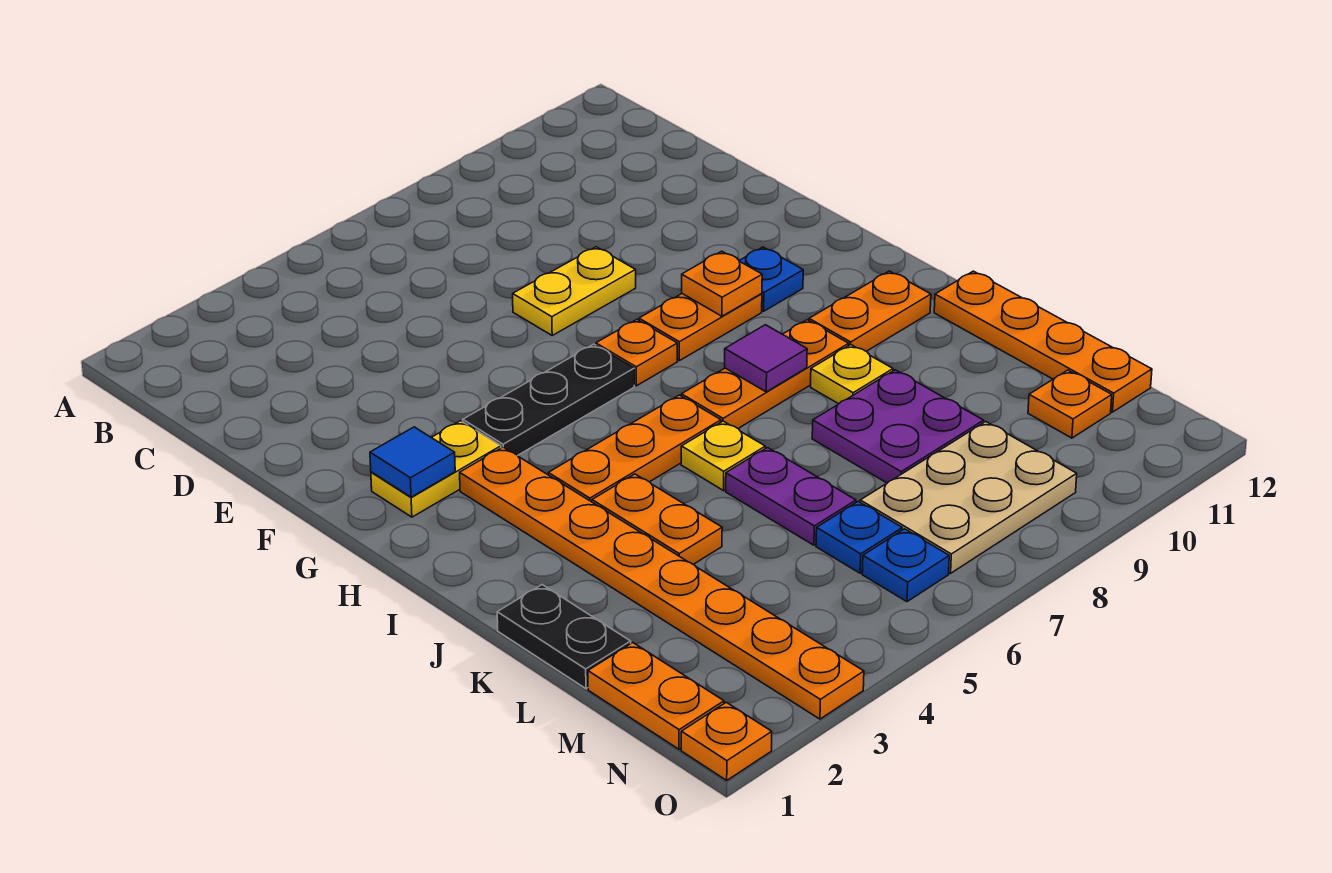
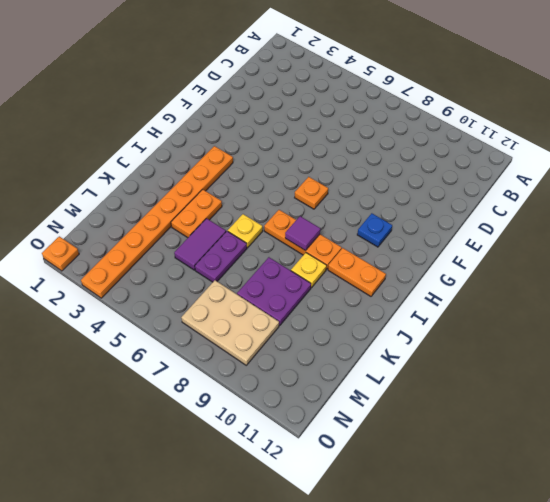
purple 1x2 tile [174,218,226,270] -> none
none -> yellow 1x2 plate [513,247,636,335]
none -> yellow 1x2 plate [371,421,501,517]
none -> black 1x3 plate [463,344,634,456]

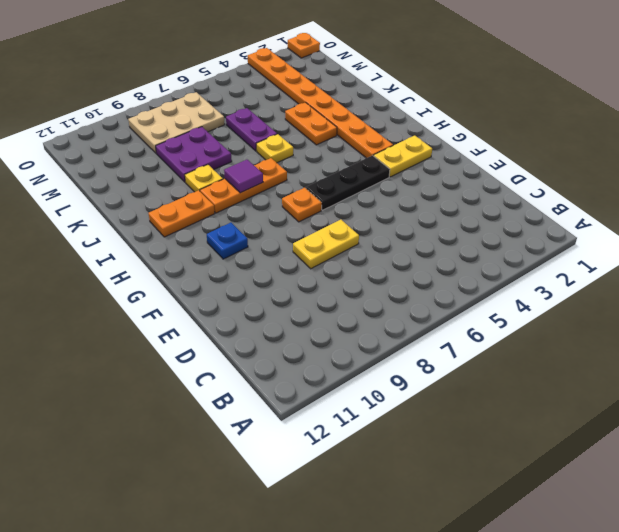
none -> orange 1x2 plate [639,294,762,361]
none -> orange 1x3 plate [548,395,721,502]
none -> orange 1x4 plate [934,271,1152,412]

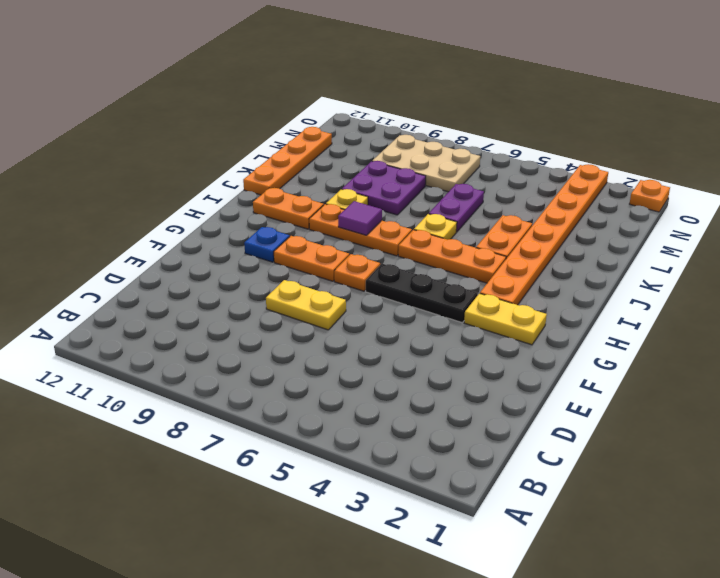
none -> black 1x2 plate [497,585,631,689]
none -> orange 1x2 plate [588,643,724,749]
none -> blue 1x1 plate [816,501,902,573]

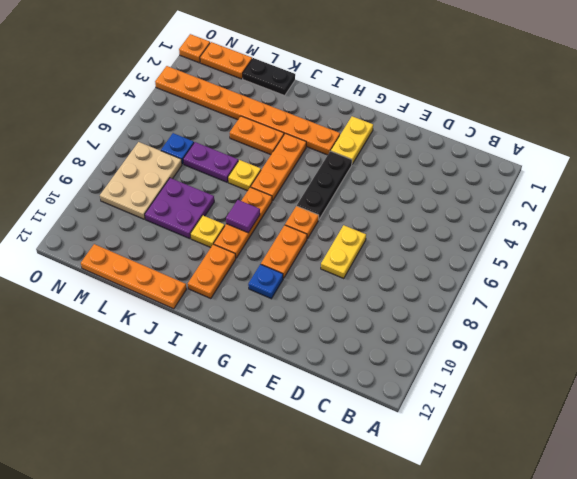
none -> orange 1x1 plate [1028,370,1112,438]
none -> blue 1x1 plate [862,529,949,602]
none -> blue 1x1 tile [370,427,455,497]

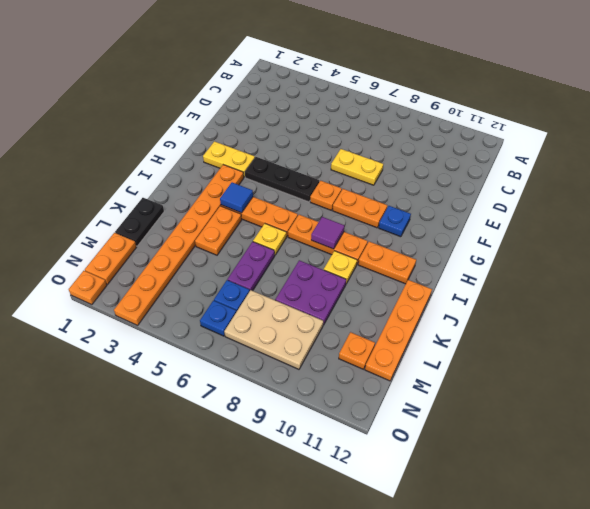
blue 1x1 tile [220,182,253,213] -> blue 1x1 tile moved to [370,427,455,497]
none -> orange 1x1 plate [682,251,762,316]

